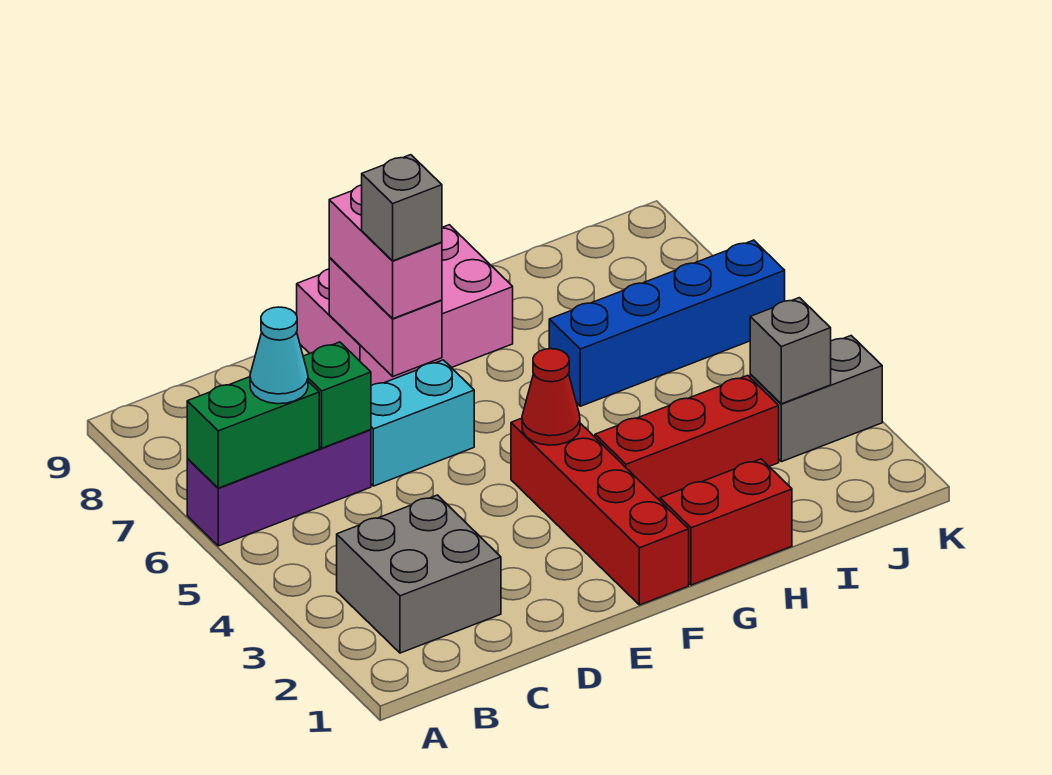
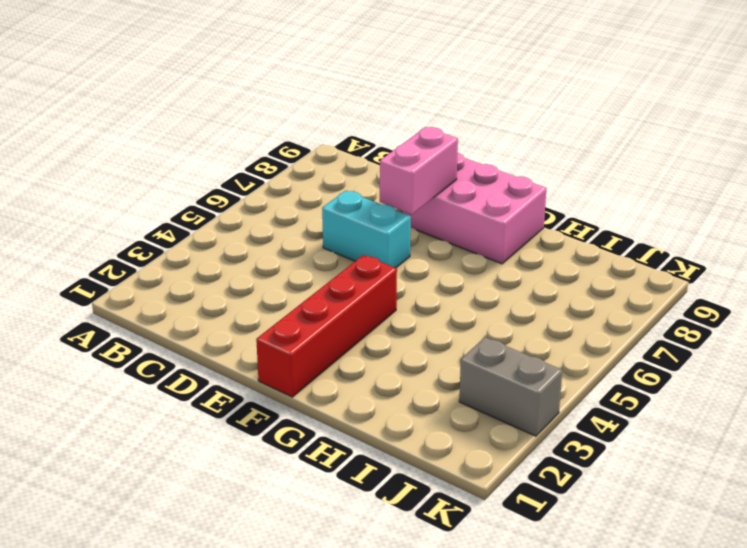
none -> purple 1x3 brick [187,430,371,546]
none -> grey 2x2 brick [337,495,501,653]
none -> red 1x2 brick [660,459,792,585]

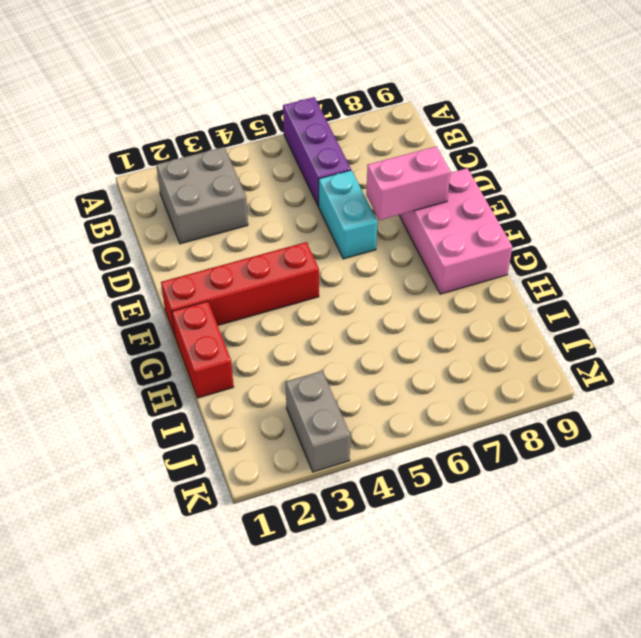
none -> red 1x3 brick [595,375,779,500]
none -> blue 1x4 brick [549,240,785,406]
none -> green 1x2 brick [187,377,319,488]

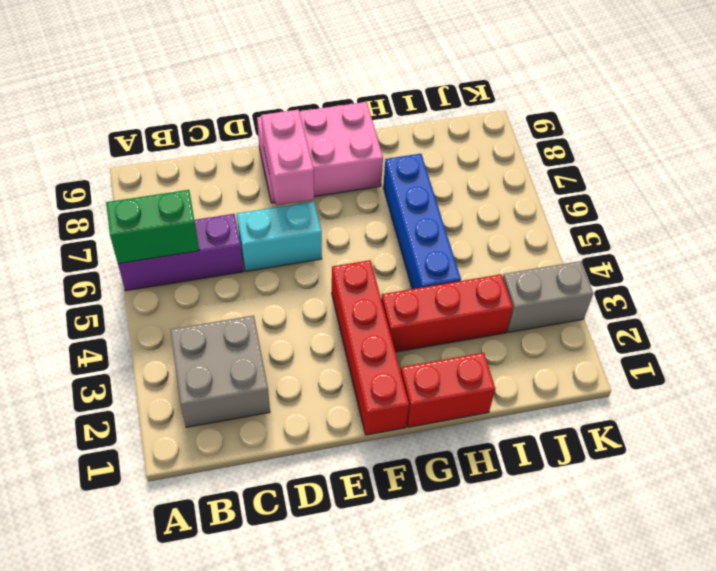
blue 1x4 brick [383,154,461,289] -> blue 1x4 brick turned to [549,240,785,406]
none -> green 1x1 brick [303,342,371,448]
none -> red 1x1 cone [522,349,580,445]
none -> grey 1x1 brick [750,298,831,404]

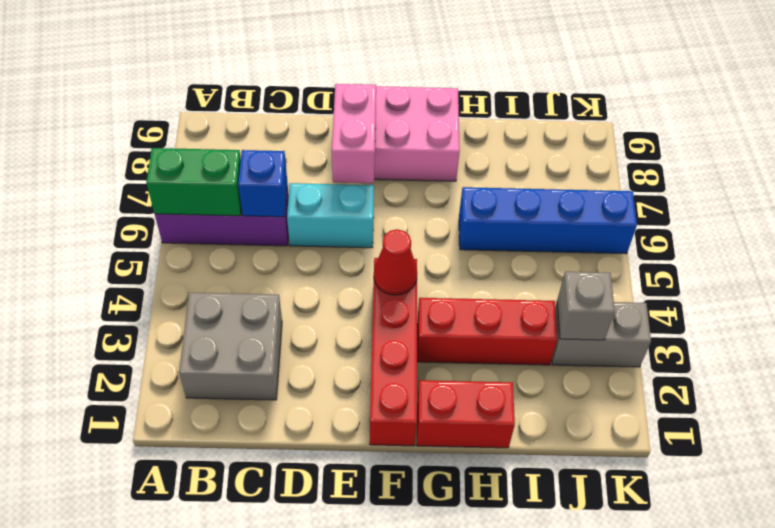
blue 1x1 brick [238,150,287,217] -> green 1x1 brick [303,342,371,448]
none -> cyan 1x1 cone [250,307,308,404]
none -> pink 1x2 brick [329,185,442,319]
none -> grey 1x1 brick [362,155,442,261]

